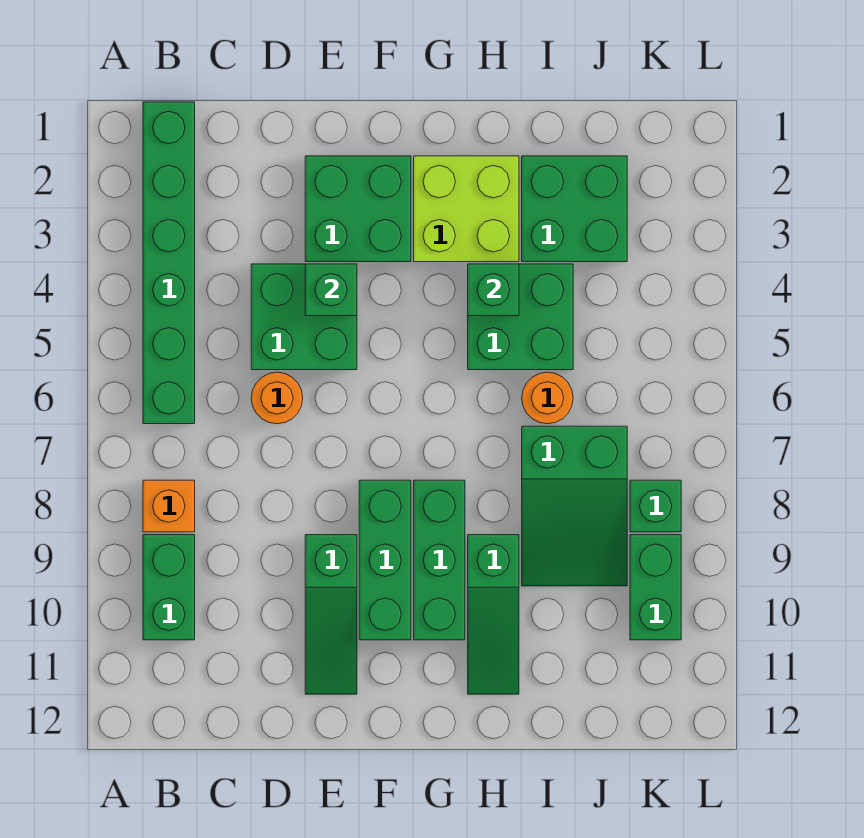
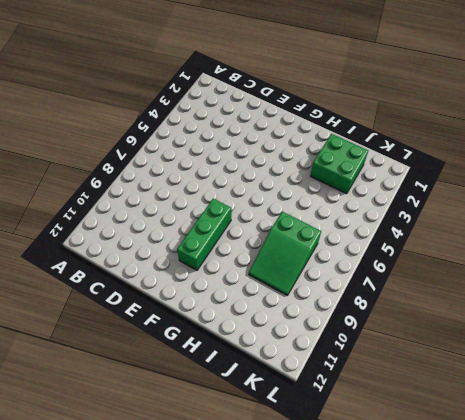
none -> green 1x6 brick [143,102,195,424]
none -> orange 1x1 brick [143,480,195,532]
none -> green 1x2 brick [143,535,195,640]

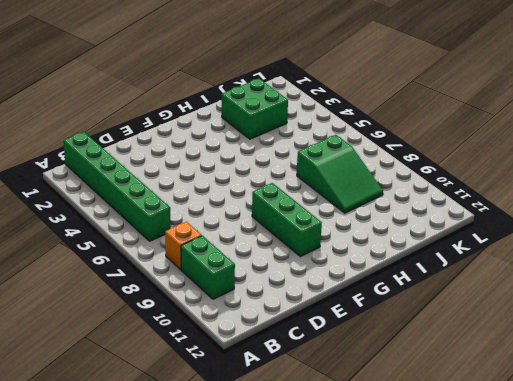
none -> green 2x2 brick [251,264,357,370]
none -> orange 1x1 round brick [251,372,303,424]
none -> green 2x2 brick [305,156,411,262]

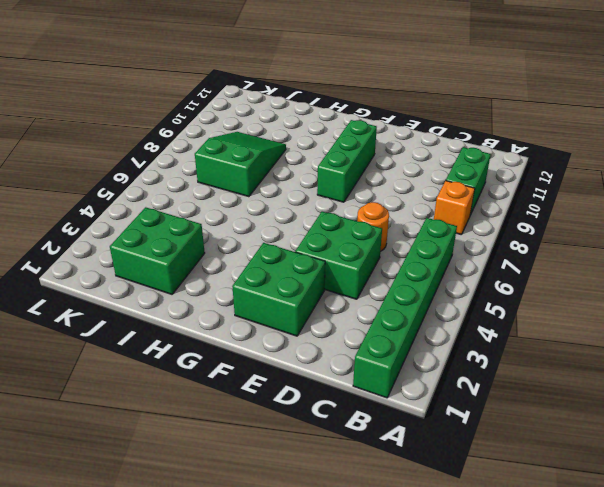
none -> green 1x3 slope [305,535,357,694]
none -> lime 2x2 brick [414,156,519,262]
none -> green 1x3 brick [414,480,465,640]

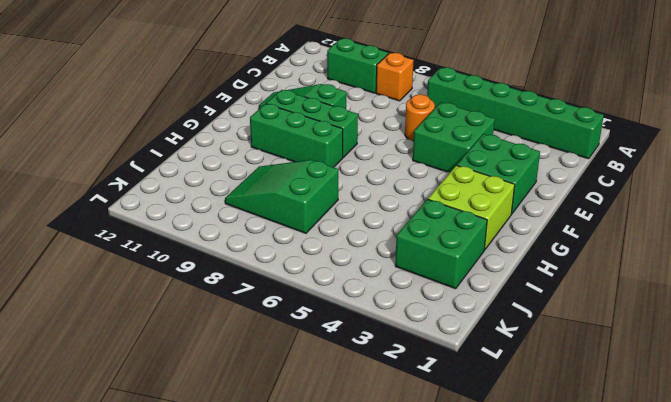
none -> green 2x2 brick [468,264,573,370]
none -> green 1x3 slope [468,535,519,694]
none -> orange 1x1 round brick [522,372,573,424]

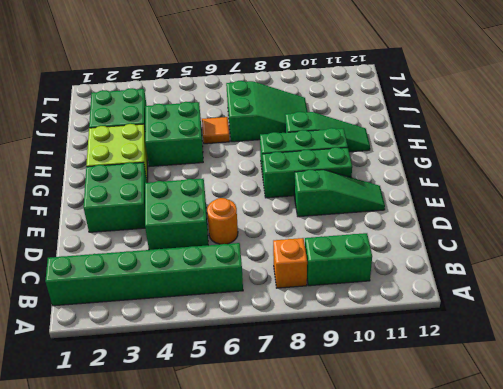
orange 1x1 tile [202,117,230,144] -> orange 1x1 round brick [522,372,573,424]
none -> green 1x1 brick [630,480,681,532]
none -> green 1x2 brick [630,535,681,640]
none -> green 1x1 brick [305,264,357,316]

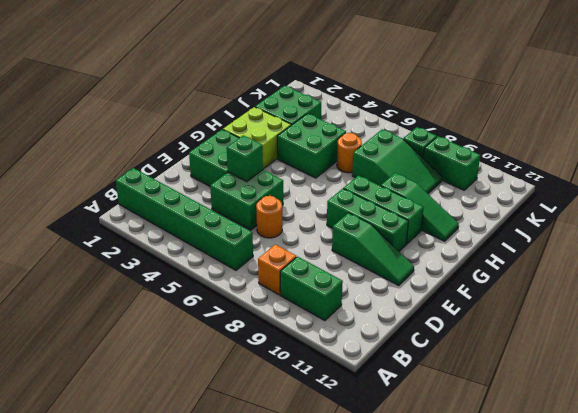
none -> green 1x1 brick [468,264,519,316]

